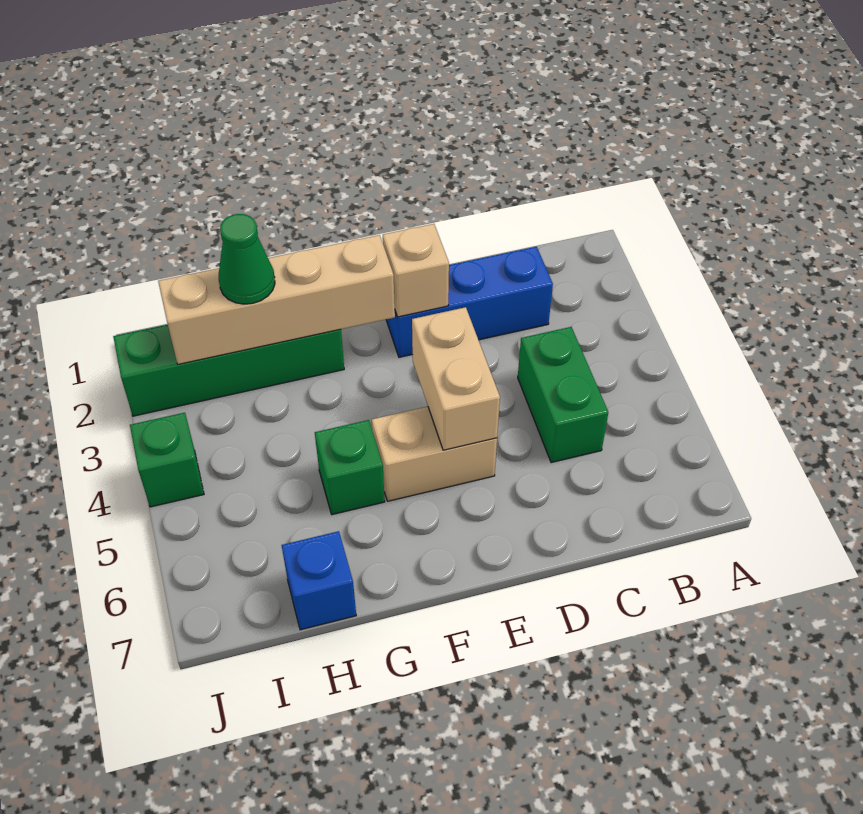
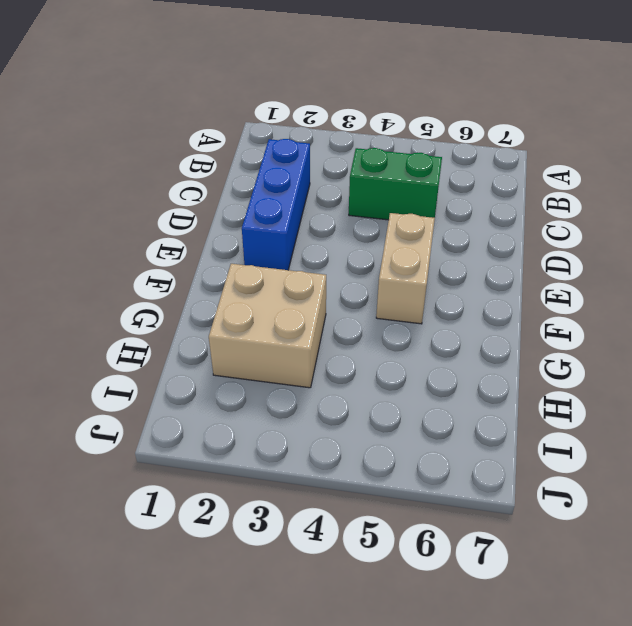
tan 2x2 brick [209,264,326,388] -> green 1x4 brick [113,325,344,416]
none -> green 1x1 brick [315,420,385,515]
none -> blue 1x1 brick [282,531,356,630]

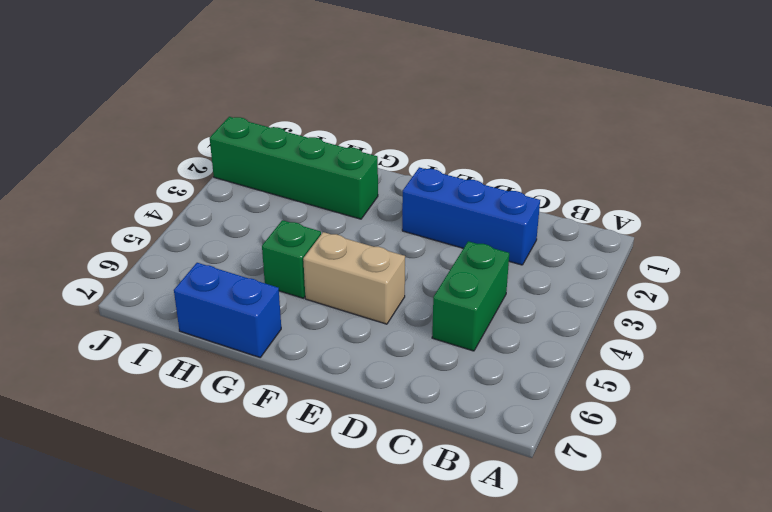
blue 1x2 brick [174,263,281,357] -> blue 1x1 brick [282,531,356,630]
none -> green 1x1 brick [130,413,204,507]
none -> tan 1x1 brick [383,224,449,317]

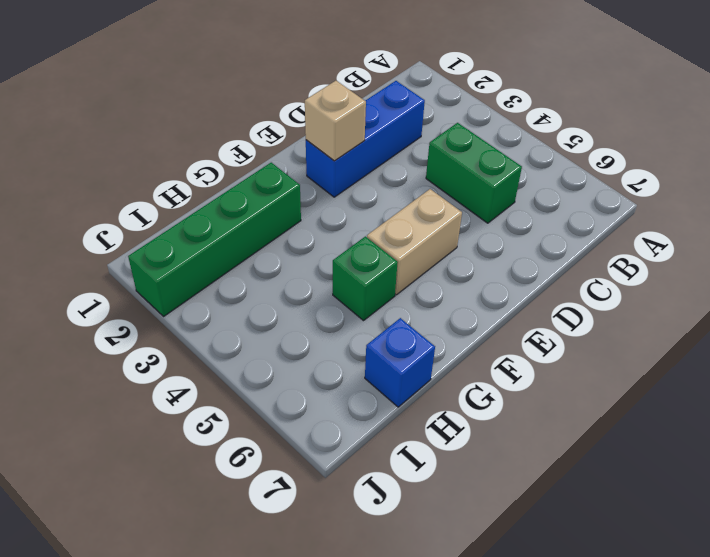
none -> green 1x1 brick [130,413,204,507]
none -> tan 1x2 brick [412,307,500,450]

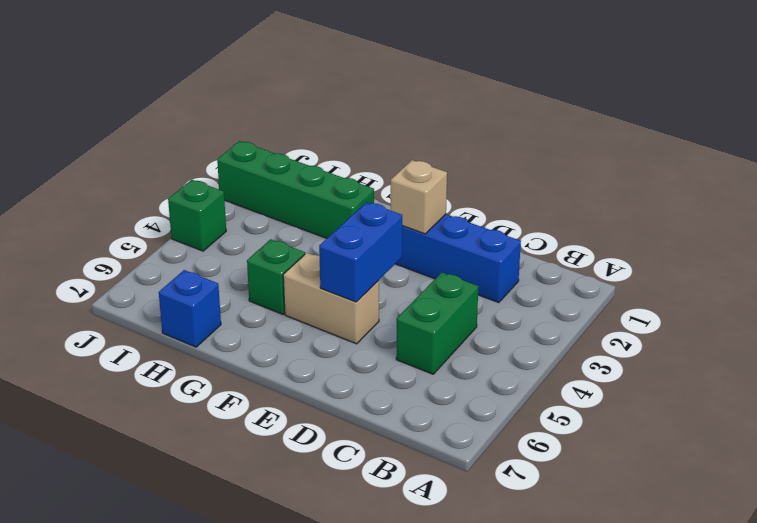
blue 1x2 brick [319,202,402,302] -> tan 1x2 brick [412,307,500,450]
none -> tan 1x4 brick [158,235,395,364]
none -> green 1x1 cone [219,214,275,304]

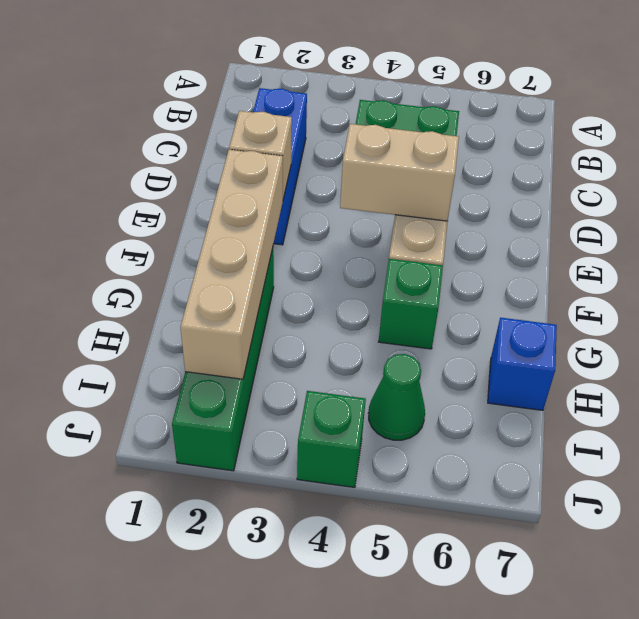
green 1x1 cone [368,354,425,440] -> green 1x1 cone moved to [219,214,275,304]

